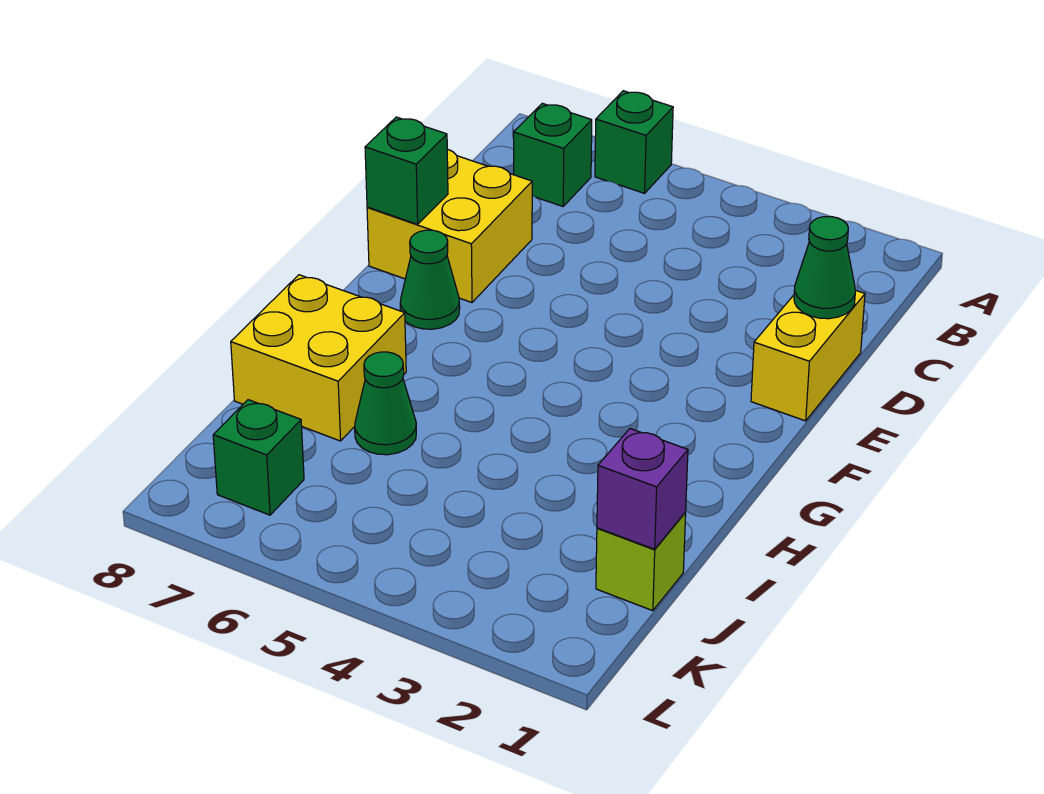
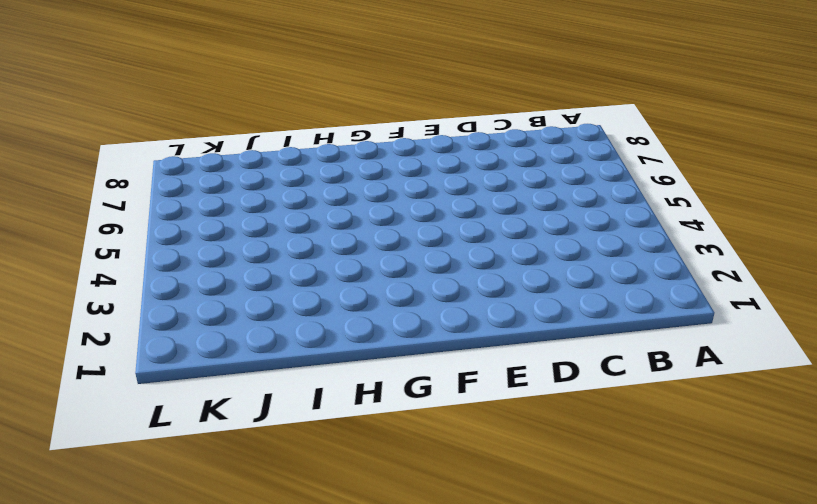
none -> green 1x1 brick [595,91,673,193]
none -> green 1x1 brick [514,103,592,206]
none -> yellow 1x2 brick [751,290,865,421]

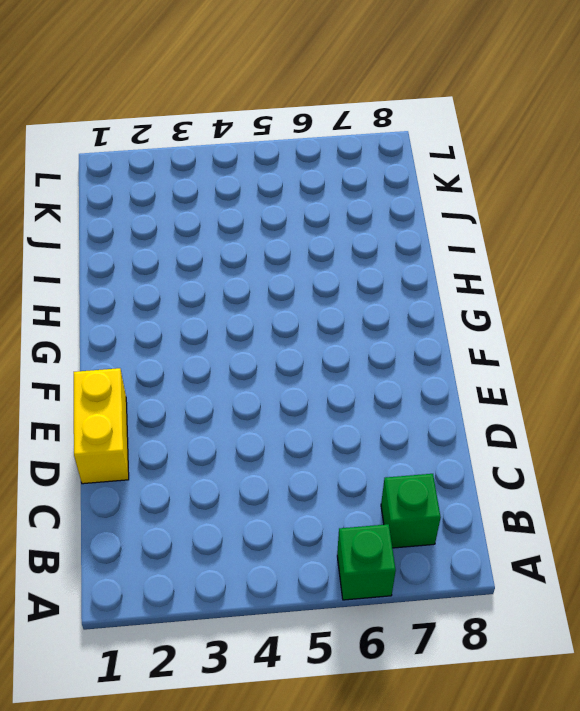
none -> yellow 2x2 brick [367,149,532,303]
none -> green 1x1 cone [400,230,460,329]
none -> yellow 2x2 brick [231,275,406,441]

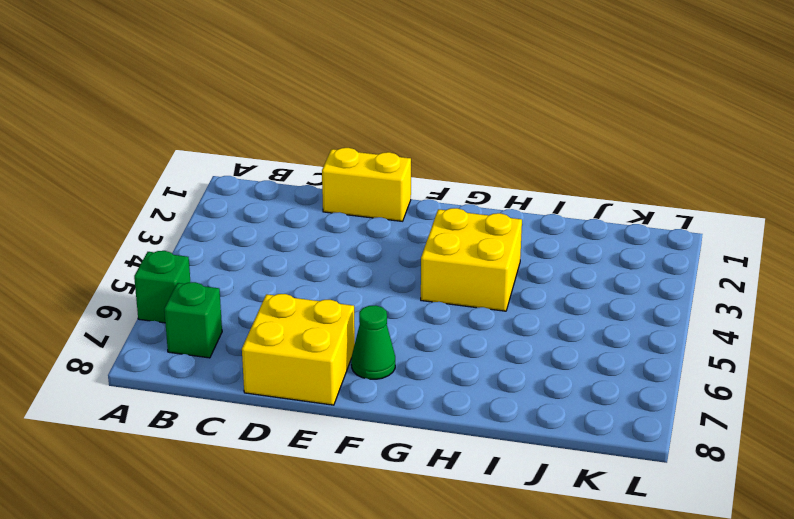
yellow 2x2 brick [421,208,522,311] -> yellow 2x2 brick moved to [231,275,406,441]
none -> green 1x1 cone [355,352,416,455]
none -> lime 1x1 brick [596,513,686,611]
none -> green 1x1 brick [213,400,304,515]

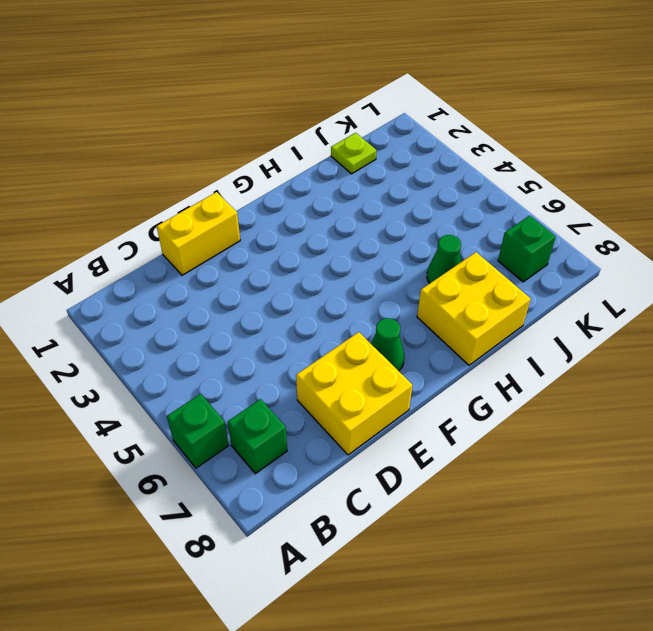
lime 1x1 plate [331,133,376,174] -> lime 1x1 brick [596,513,686,611]
none -> green 1x1 cone [794,217,855,319]
none -> green 1x1 brick [365,117,448,224]
none -> purple 1x1 brick [597,429,688,549]

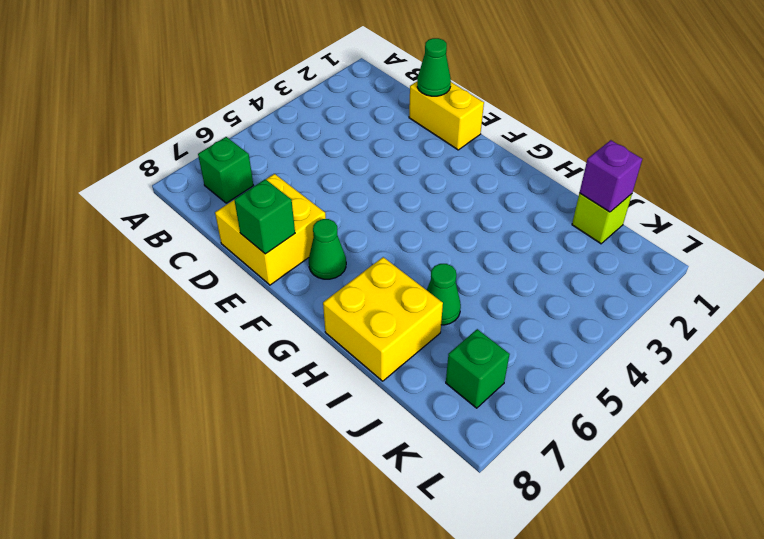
none -> green 1x1 brick [595,91,673,193]

